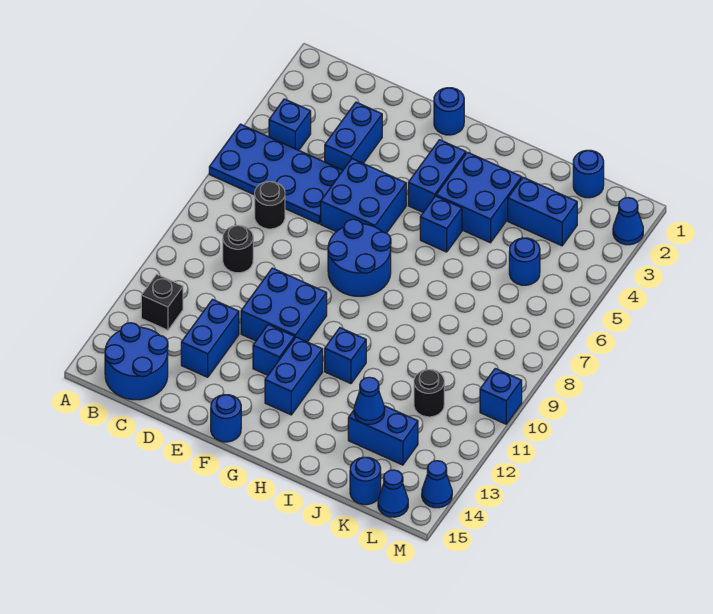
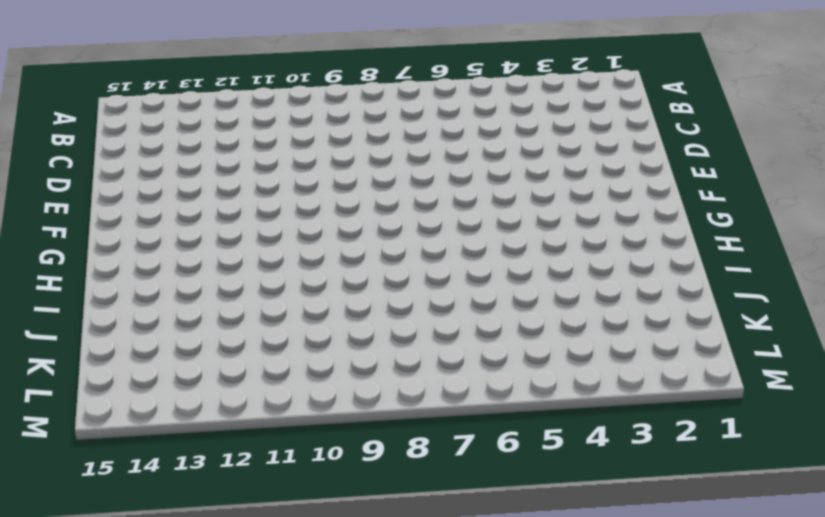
none -> blue 2x4 plate [209,124,343,224]
none -> blue 1x1 brick [269,99,311,150]
none -> black 1x1 brick [141,274,183,330]
none -> blue 2x2 round brick [105,323,168,400]

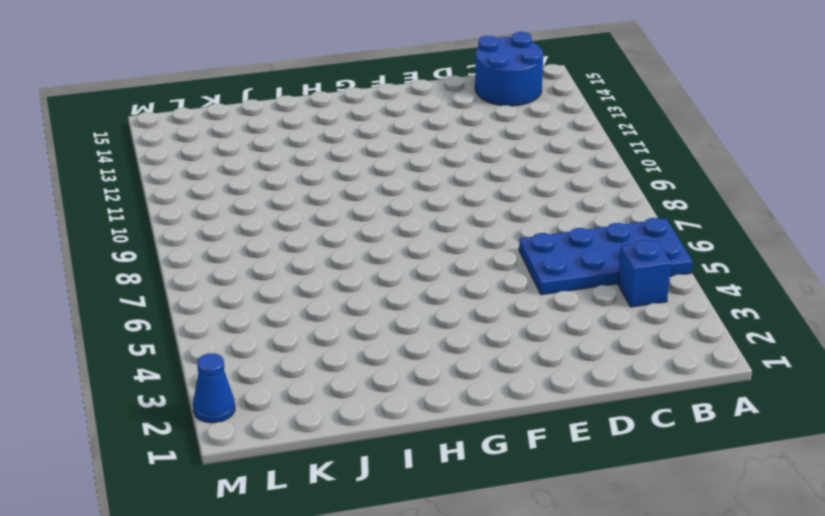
none -> black 1x1 brick [141,274,183,330]
none -> black 1x1 round brick [255,182,285,229]
none -> black 1x1 round brick [223,225,253,273]
none -> blue 1x2 brick [325,102,382,170]

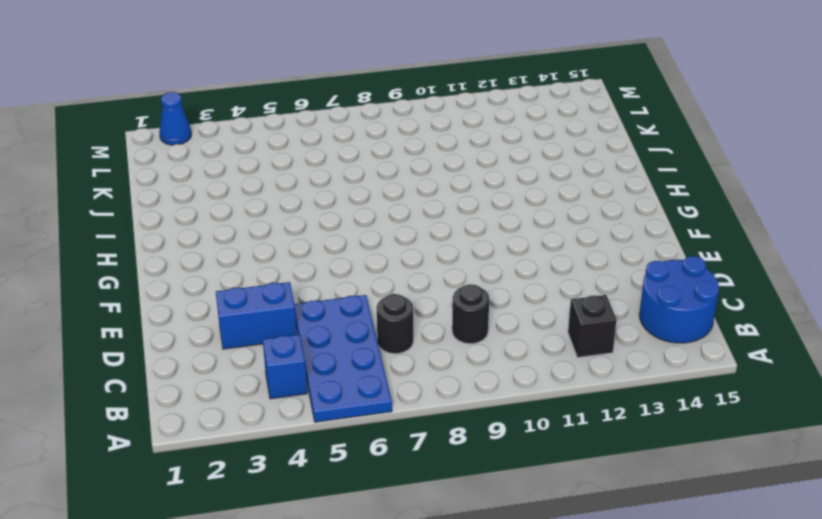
none -> blue 1x2 brick [181,299,239,377]
none -> blue 2x2 brick [321,159,406,233]
none -> blue 2x2 brick [241,268,327,342]
none -> blue 1x1 round brick [434,88,464,135]

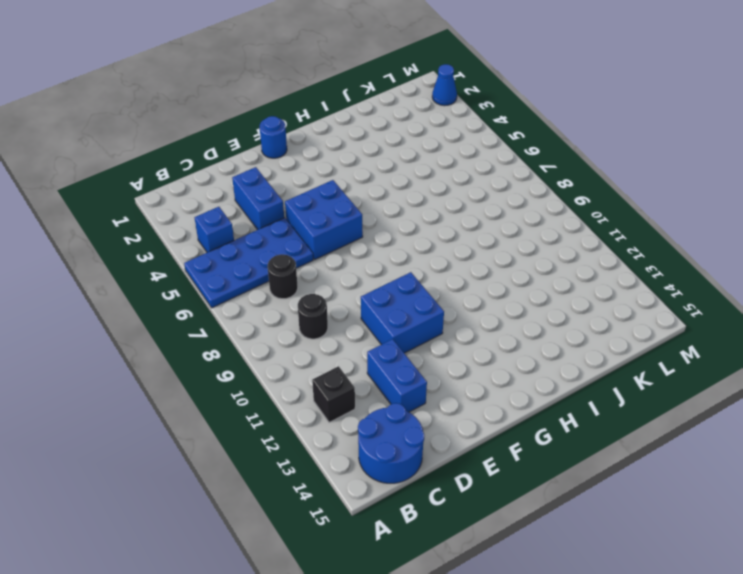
none -> blue 2x2 round brick [328,219,391,296]
none -> blue 1x1 brick [253,324,295,375]
none -> blue 1x1 round brick [211,395,241,442]
none -> blue 1x2 brick [408,140,466,212]

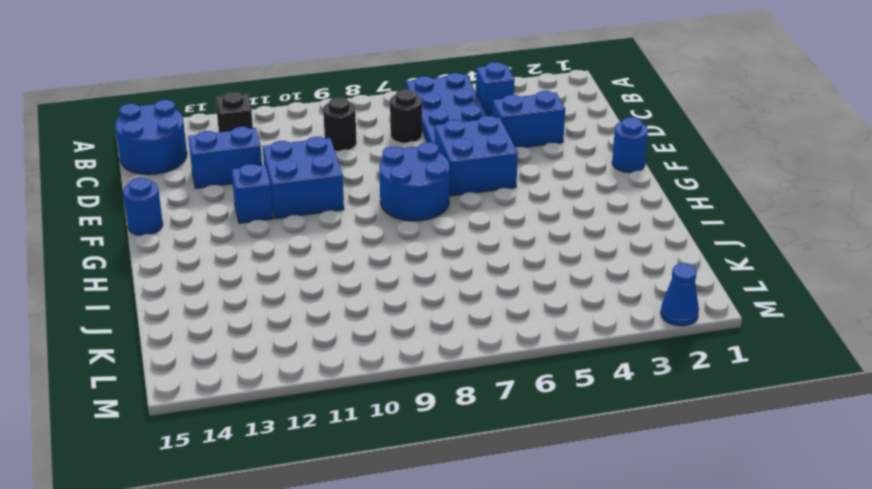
none -> blue 1x2 brick [408,140,466,212]
none -> blue 1x2 brick [265,337,323,415]
none -> blue 2x2 brick [436,152,522,243]
none -> blue 1x1 brick [420,196,462,252]

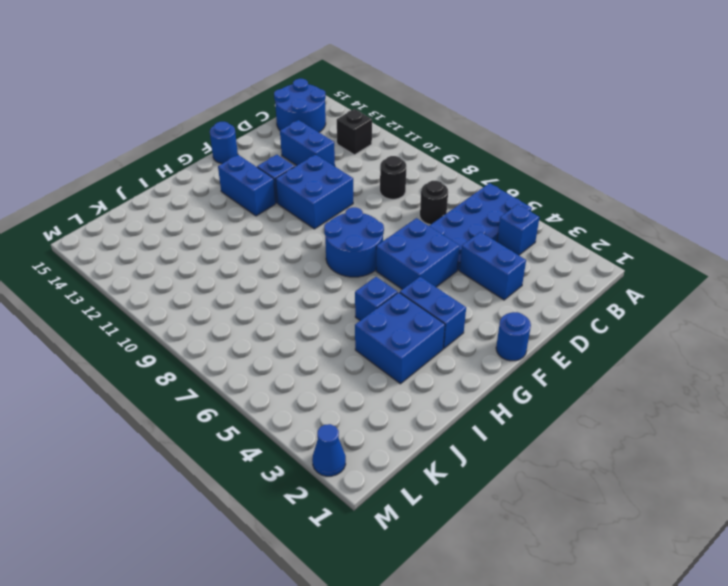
none -> blue 1x1 brick [325,328,366,384]
none -> blue 1x2 brick [508,177,577,246]
none -> blue 1x2 brick [348,406,418,465]
none -> blue 1x1 round brick [573,150,604,198]

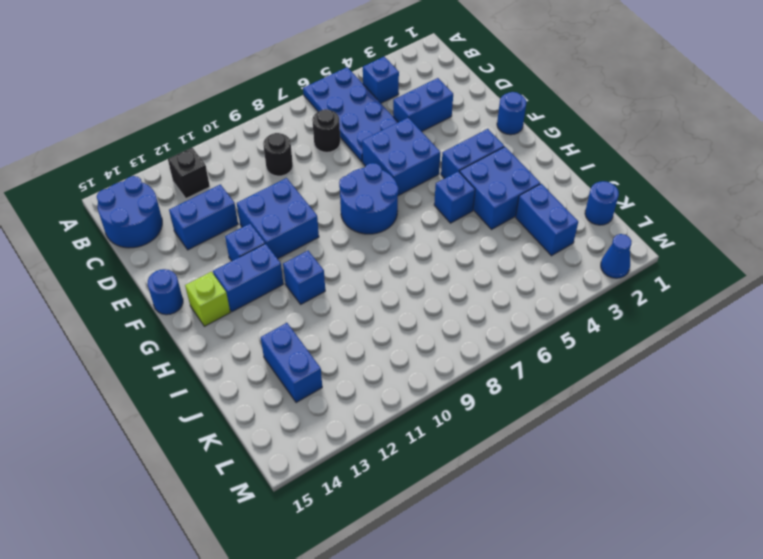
lime 1x1 brick [185,272,230,326] -> none
none -> blue 1x1 round brick [509,238,540,285]
none -> black 1x1 round brick [414,370,444,417]
none -> blue 1x1 round brick [350,457,381,505]
none -> blue 1x1 cone [378,470,408,517]

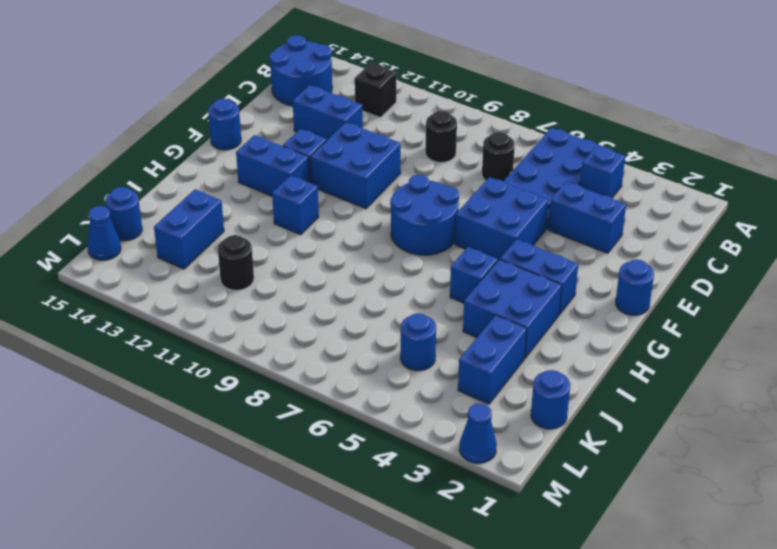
none -> blue 1x1 brick [480,368,522,424]
none -> blue 1x1 cone [422,461,452,508]
none -> blue 1x1 cone [354,377,385,424]

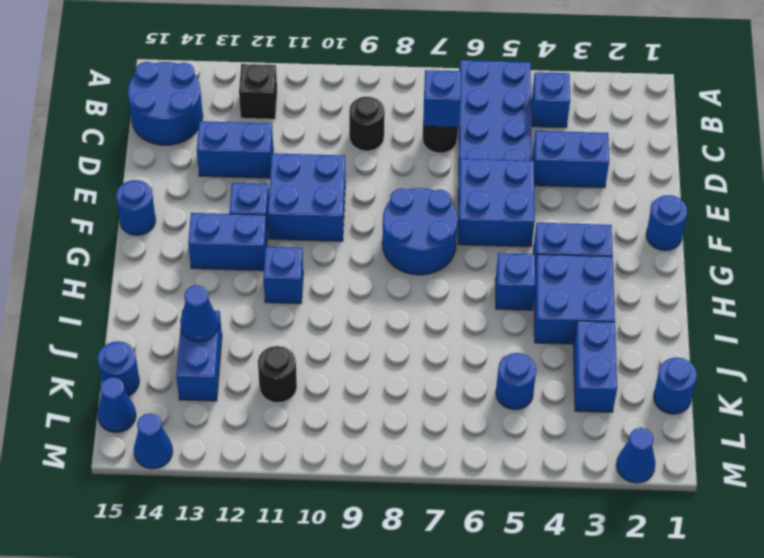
blue 1x1 brick [423,70,461,127] -> blue 1x1 brick moved to [480,368,522,424]

